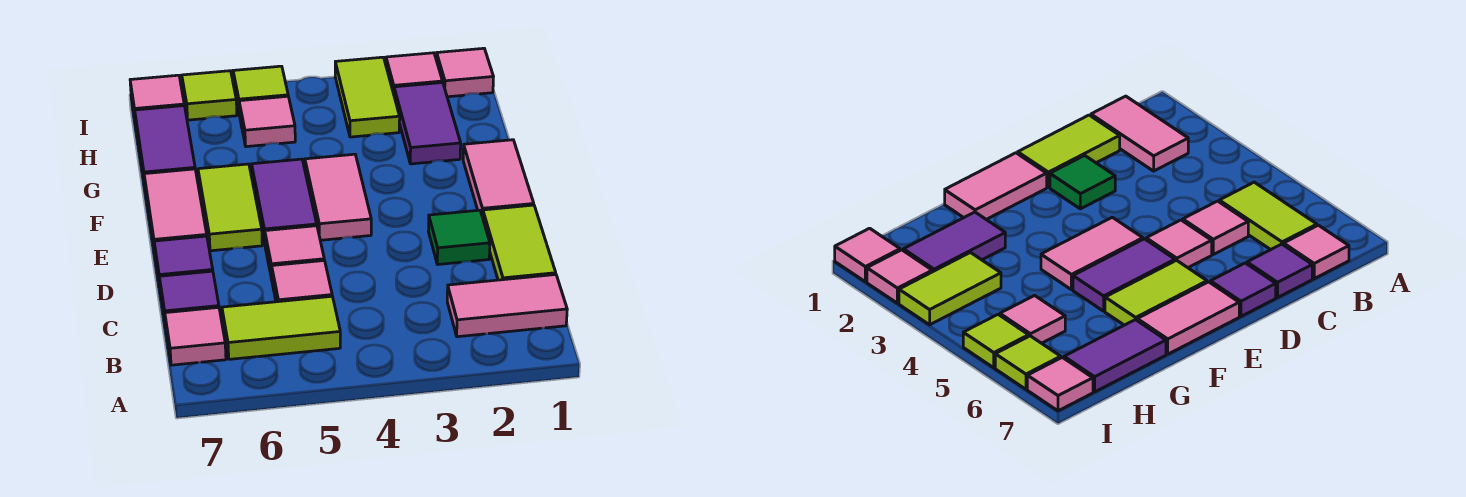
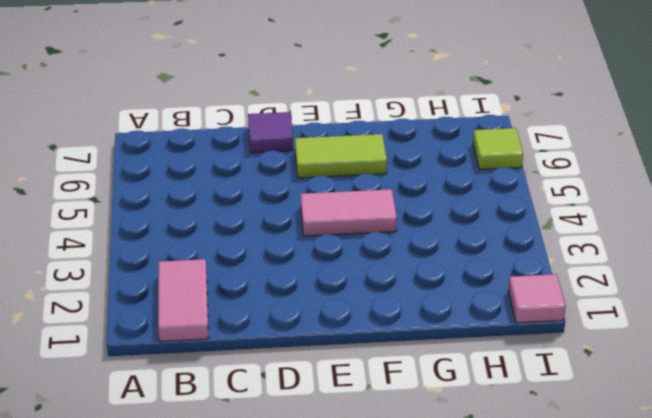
none -> lime 1x2 tile [222,296,340,359]
none -> pink 1x1 tile [165,307,226,365]
none -> lime 1x2 tile [483,205,556,280]

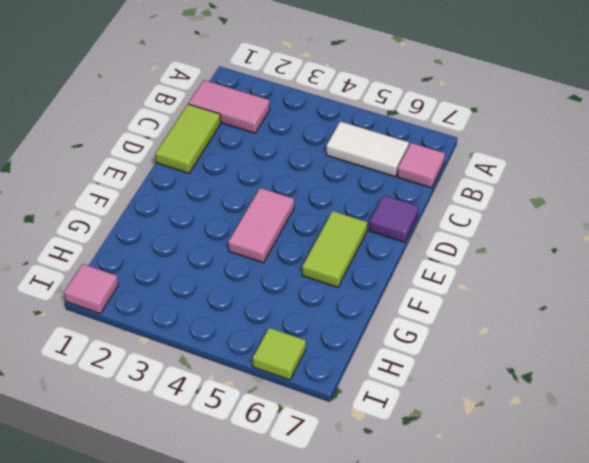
white 1x2 tile [326,121,409,177] -> lime 1x2 tile [222,296,340,359]
none -> pink 1x1 tile [272,261,332,302]
none -> purple 1x1 tile [159,271,219,327]
none -> green 1x1 tile [428,210,490,264]

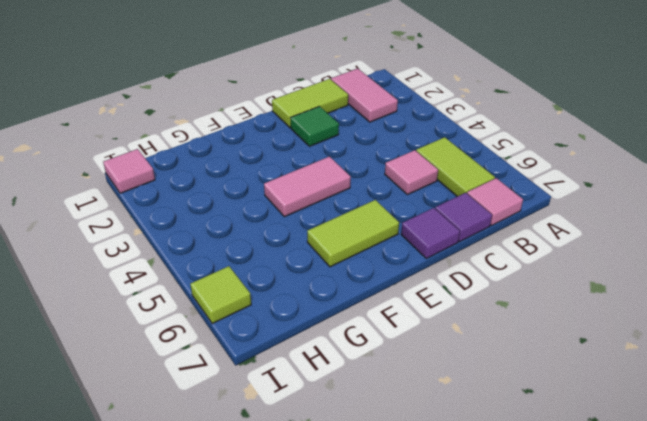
none -> pink 1x1 tile [265,226,324,279]
none -> pink 1x2 tile [463,140,534,217]
none -> purple 1x2 tile [252,159,317,244]

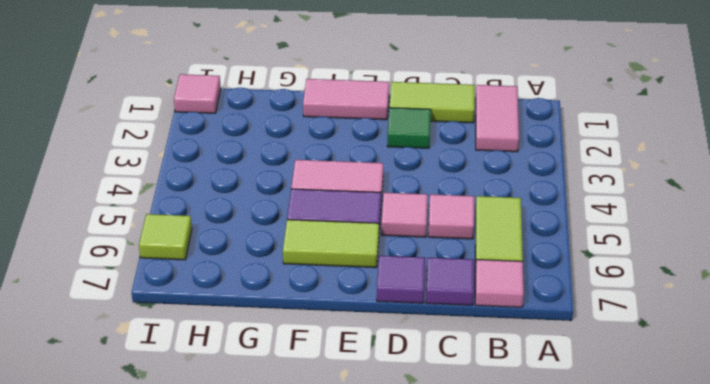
none -> pink 1x2 tile [144,169,207,253]
none -> purple 1x2 tile [394,83,461,164]
none -> purple 1x2 tile [135,106,195,185]

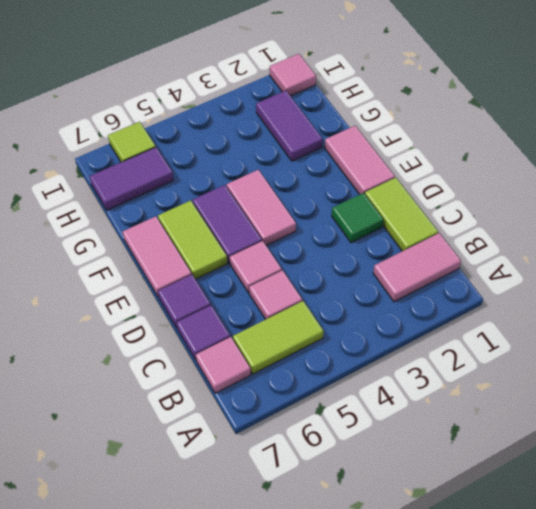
purple 1x2 tile [90,147,174,210] -> purple 1x2 tile turned to [135,106,195,185]
none -> lime 1x2 tile [335,57,400,137]
none -> pink 1x1 tile [239,96,295,147]
none -> pink 1x1 tile [386,53,443,93]

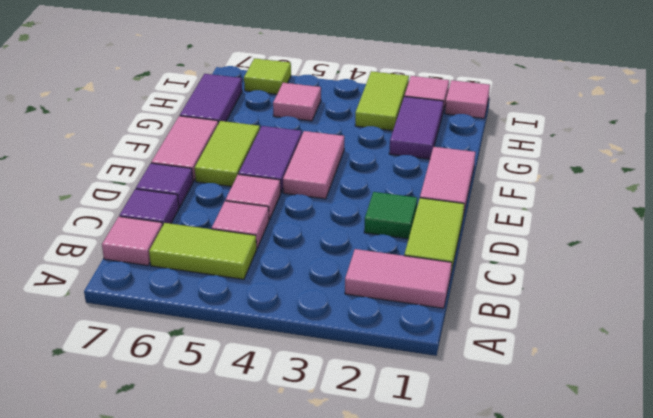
none -> lime 1x1 tile [233,66,288,115]
none -> pink 1x1 tile [130,75,184,125]

